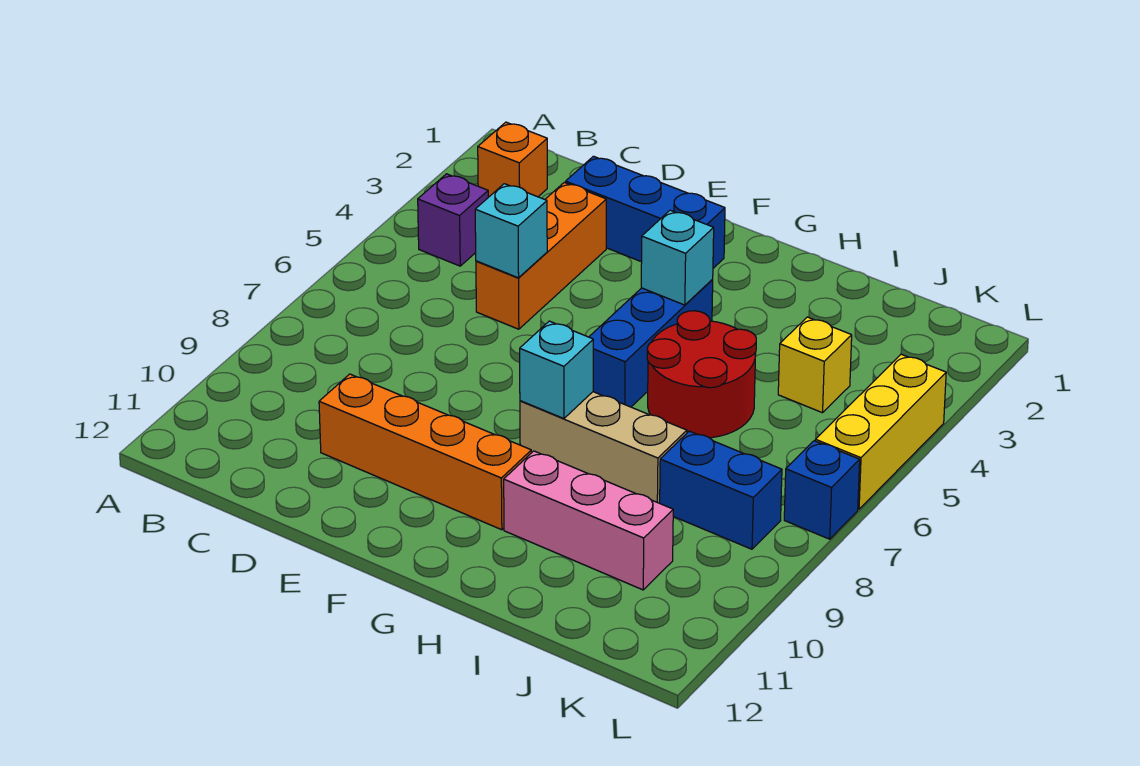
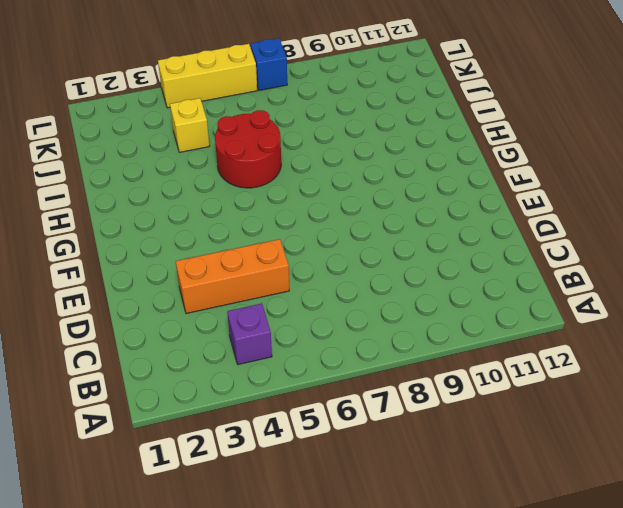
none -> orange 1x1 brick [478,122,547,197]
none -> blue 1x3 brick [566,156,725,268]
none -> orange 1x4 brick [319,374,531,530]

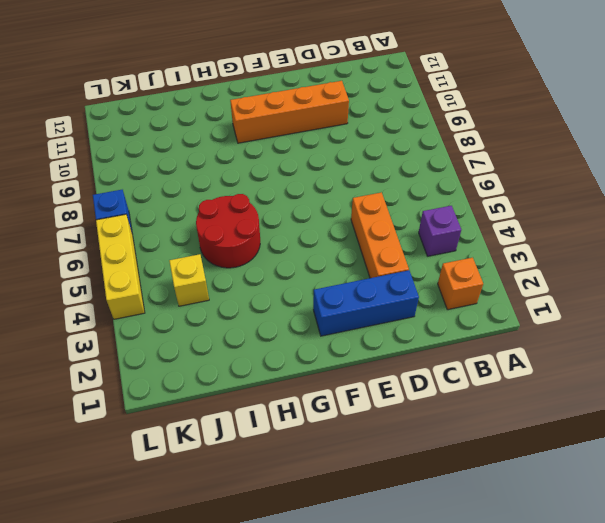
none -> blue 1x3 brick [589,280,713,407]
none -> tan 1x3 brick [520,392,687,503]
none -> pink 1x3 brick [504,451,673,590]

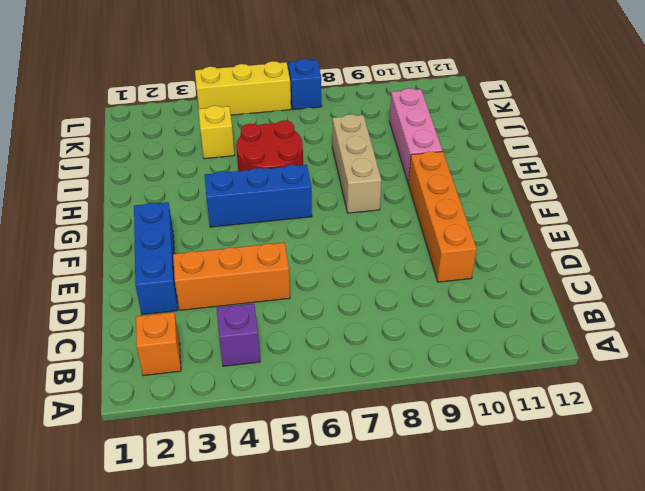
none -> blue 1x2 brick [660,431,782,549]
none -> cyan 1x1 brick [475,184,547,278]
none -> cyan 1x1 brick [641,210,714,305]

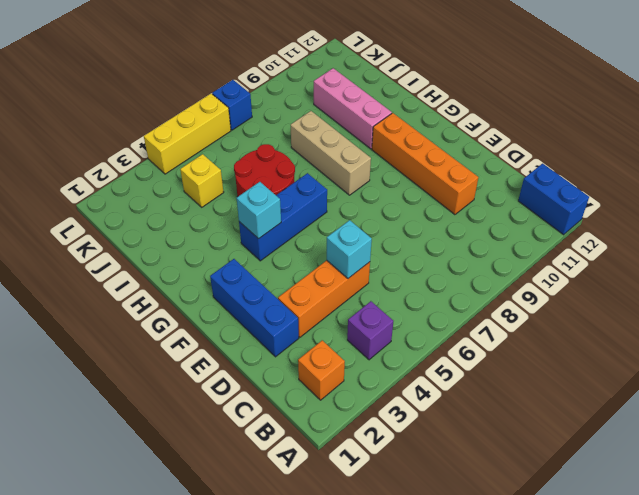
blue 1x2 brick [518,164,589,235] -> blue 1x2 brick moved to [660,431,782,549]
none -> cyan 1x1 brick [520,321,593,419]

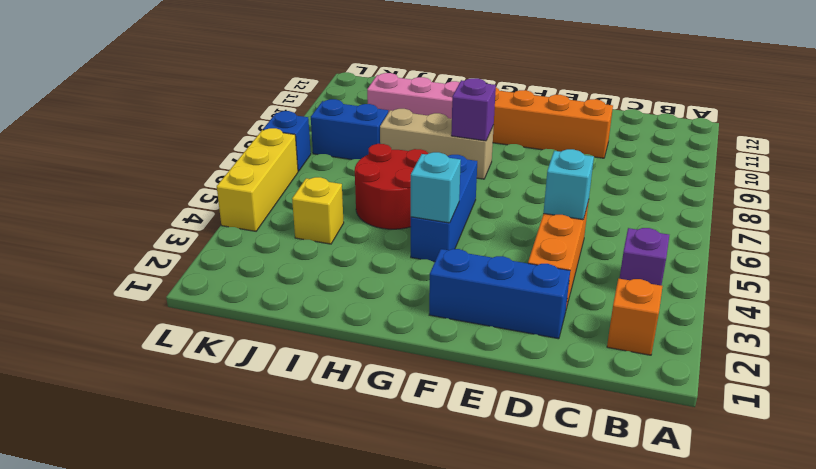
purple 1x1 brick [451,78,496,141] -> cyan 1x1 brick [520,321,593,419]

